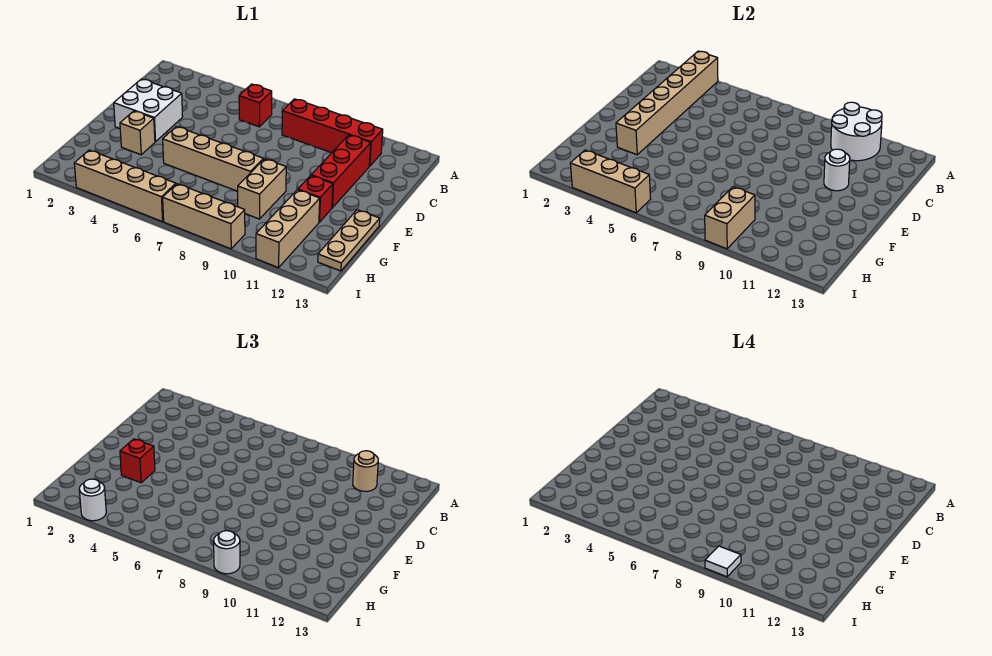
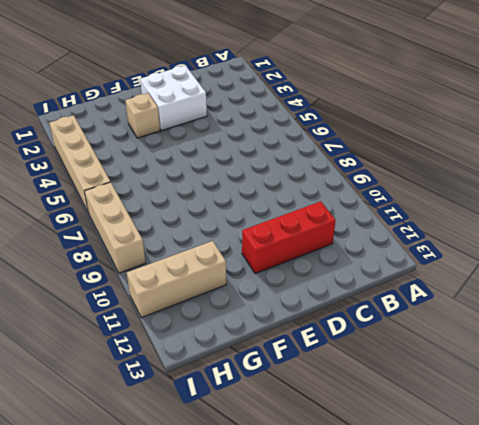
none -> red 1x1 brick [239,84,272,127]
none -> red 1x4 brick [282,99,383,166]
none -> tan 1x4 brick [163,126,263,191]

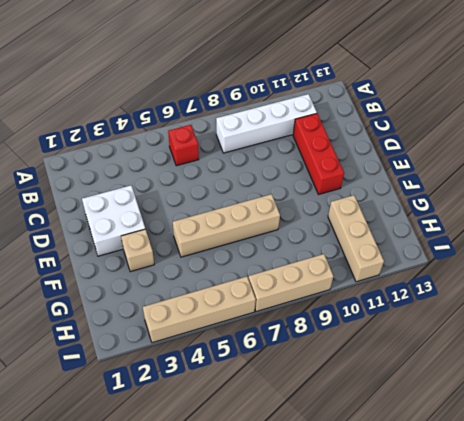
white 1x4 brick [216,94,317,153] -> red 1x4 brick [282,99,383,166]
none -> tan 1x2 brick [237,159,286,219]
none -> red 1x1 brick [298,176,333,222]
none -> tan 1x3 plate [318,210,380,271]

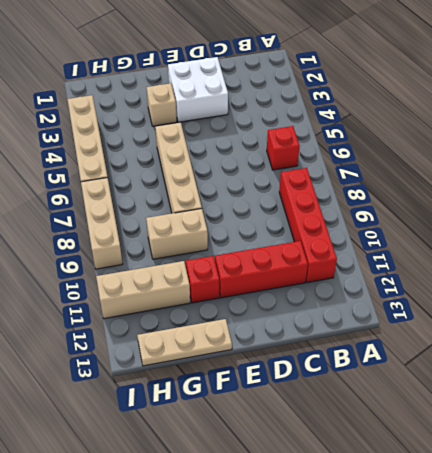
none -> tan 1x6 brick [616,51,718,155]
none -> white 2x2 round brick [831,102,882,161]
none -> white 1x1 round brick [824,149,850,191]

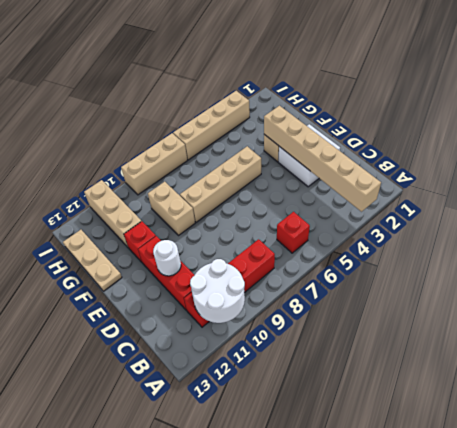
none -> tan 1x2 brick [705,187,755,249]
none -> tan 1x3 brick [570,150,651,213]
none -> tan 1x1 round brick [353,451,378,492]

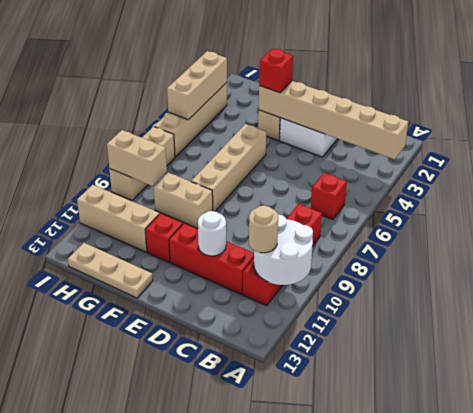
none -> white 1x1 round brick [79,479,106,521]
none -> white 1x1 round brick [214,531,240,574]
none -> white 1x1 tile [705,546,741,577]

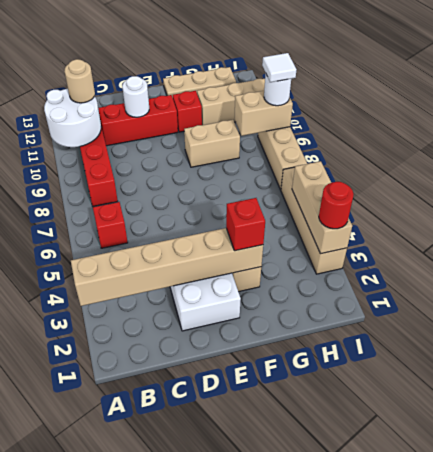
red 1x1 round brick [319,182,353,229] -> white 1x1 round brick [79,479,106,521]
none -> tan 1x4 brick [163,126,263,191]

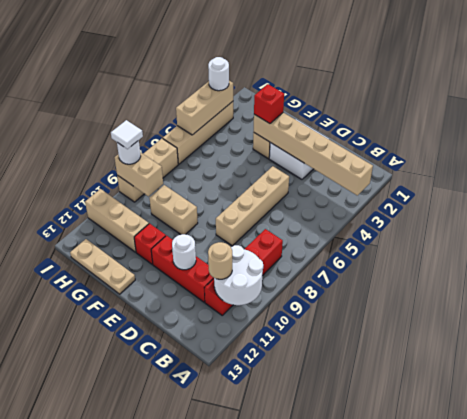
tan 1x4 brick [216,166,289,246] -> tan 1x4 brick moved to [163,126,263,191]
none -> red 1x1 brick [239,84,272,127]

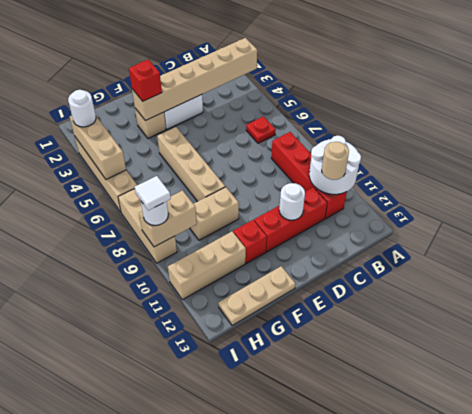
red 1x1 plate [246,116,276,143] -> red 1x1 brick [239,84,272,127]

